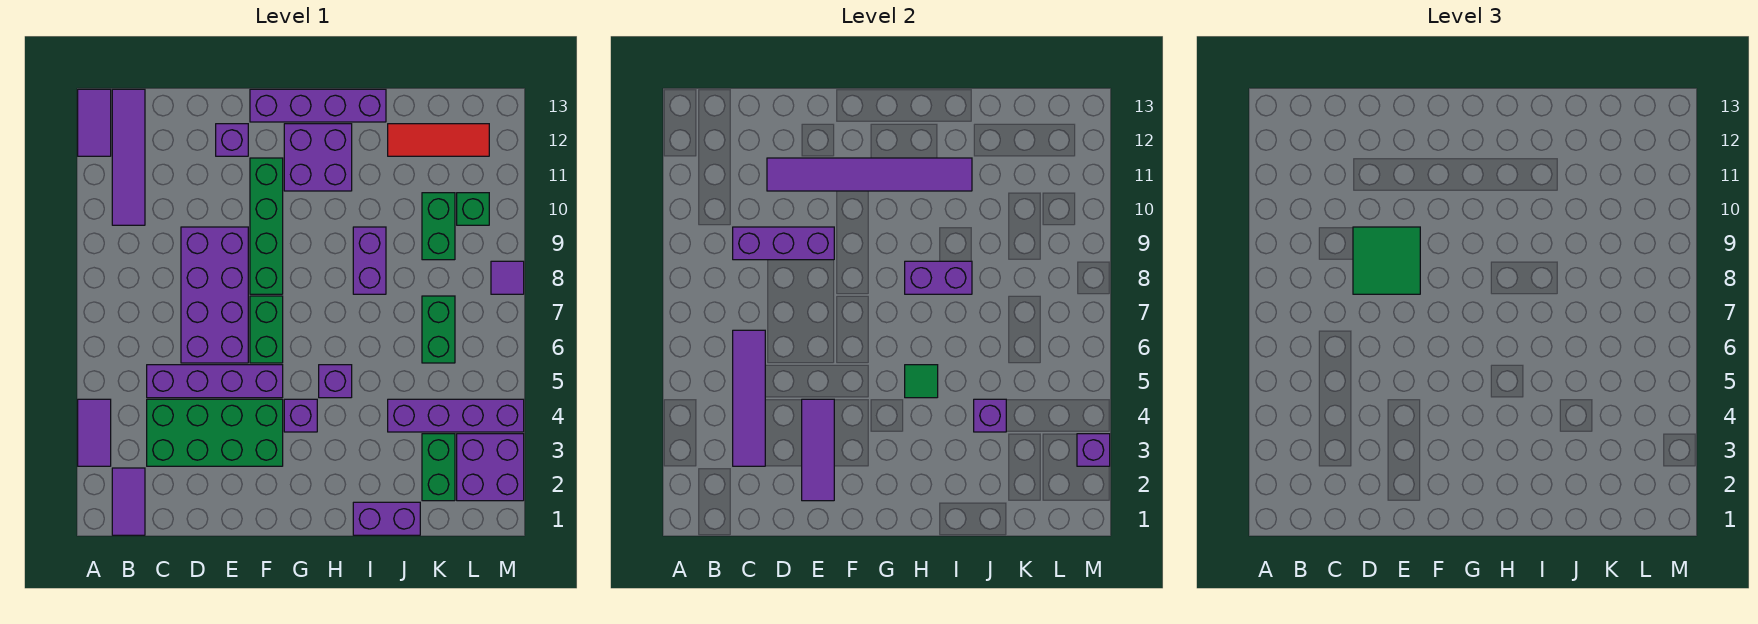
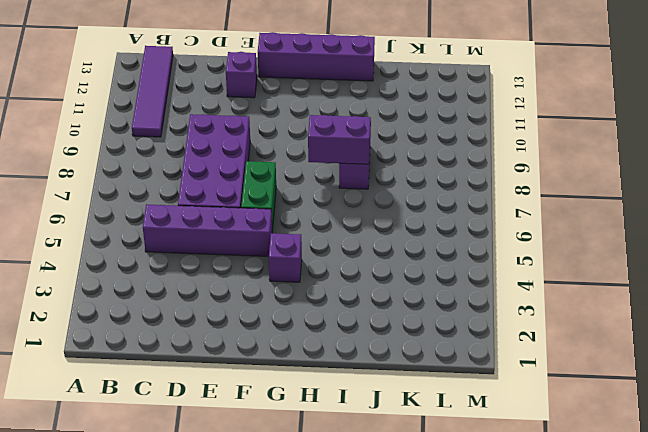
none -> purple 1x2 tile [78,399,111,466]
none -> purple 1x2 tile [78,89,111,156]
none -> purple 1x2 tile [112,468,145,535]
none -> green 2x4 brick [147,399,283,466]

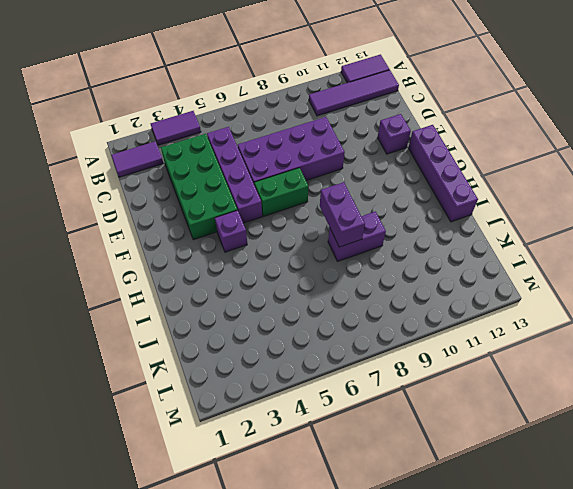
none -> green 1x4 brick [250,158,283,294]
none -> purple 2x2 brick [284,124,352,191]
none -> purple 1x1 brick [319,365,352,398]
none -> purple 1x2 brick [353,502,420,535]

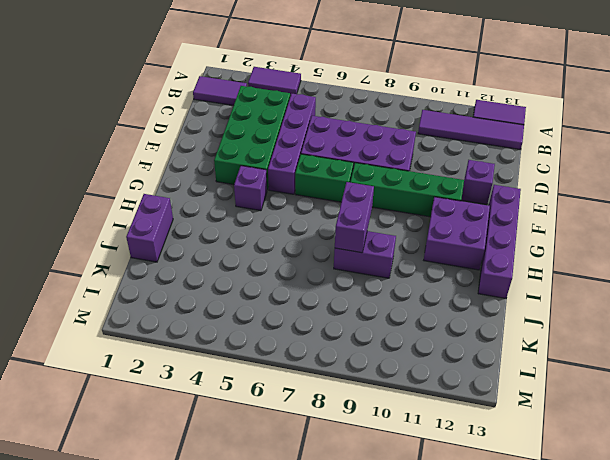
none -> purple 1x1 brick [319,365,352,398]
none -> purple 1x4 brick [388,399,524,432]
none -> red 1x3 tile [388,124,489,156]
none -> green 1x2 brick [422,434,455,501]

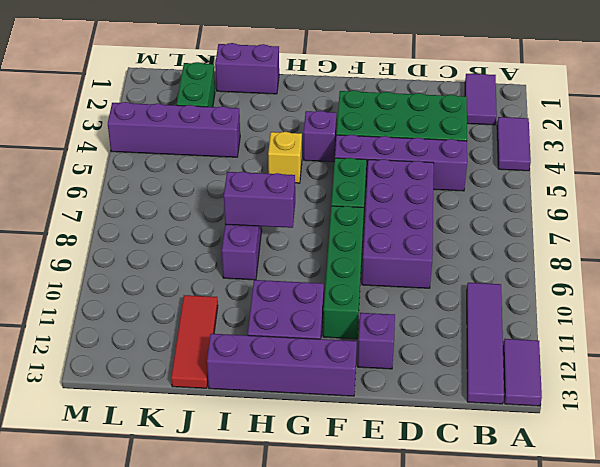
yellow 1x1 brick [268,132,302,183] -> purple 1x1 brick [319,365,352,398]
red 1x3 tile [171,295,218,388] -> red 1x3 tile turned to [388,124,489,156]
none -> green 1x2 brick [422,296,455,363]
none -> green 1x2 brick [422,193,455,260]
none -> purple 2x2 brick [457,434,524,501]
none -> green 1x1 brick [457,193,489,225]

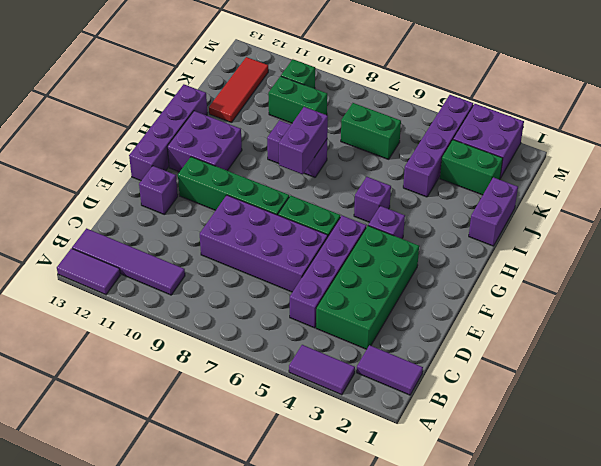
none -> purple 1x1 tile [491,261,524,294]
none -> purple 1x4 tile [733,330,765,466]
none -> purple 1x3 brick [733,227,834,260]
none -> purple 1x6 tile [767,158,972,191]

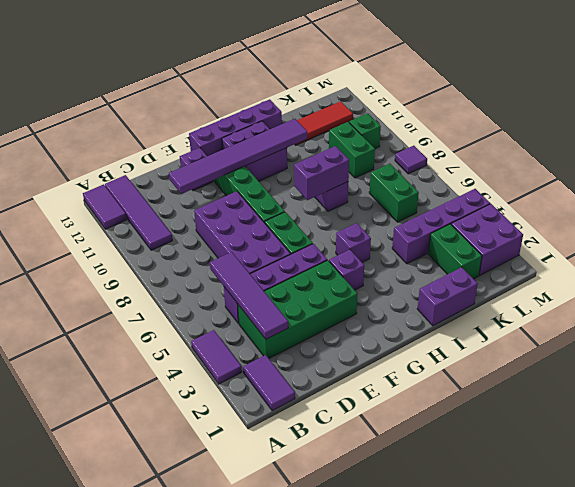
none -> purple 1x3 brick [733,227,834,260]
none -> purple 1x3 tile [802,399,834,501]
none -> green 1x1 tile [905,365,938,398]
none -> purple 1x1 brick [974,399,1006,432]

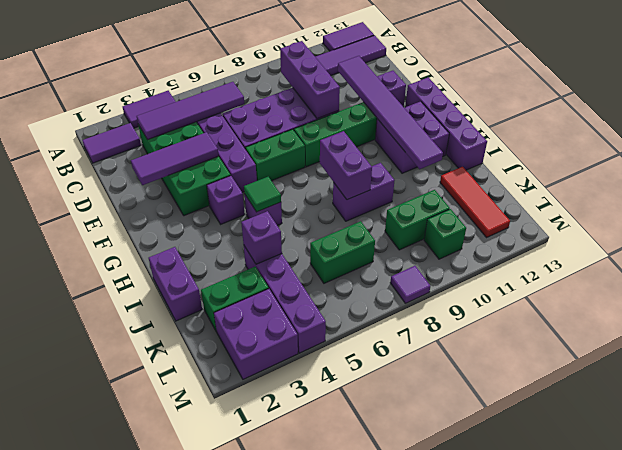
none -> purple 1x1 brick [1077,434,1110,466]
none -> green 2x2 tile [1353,227,1420,294]

